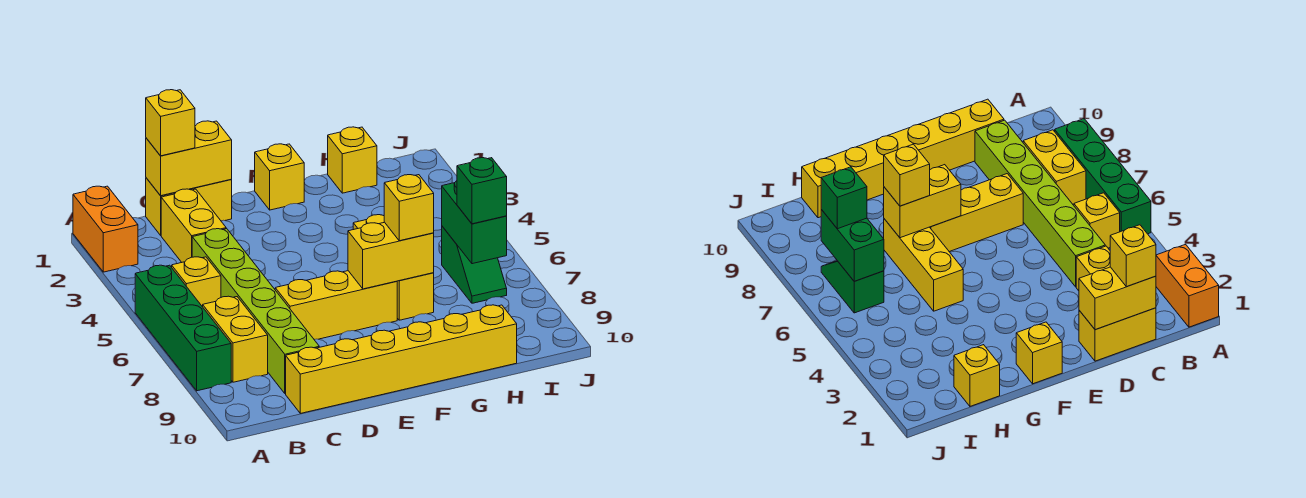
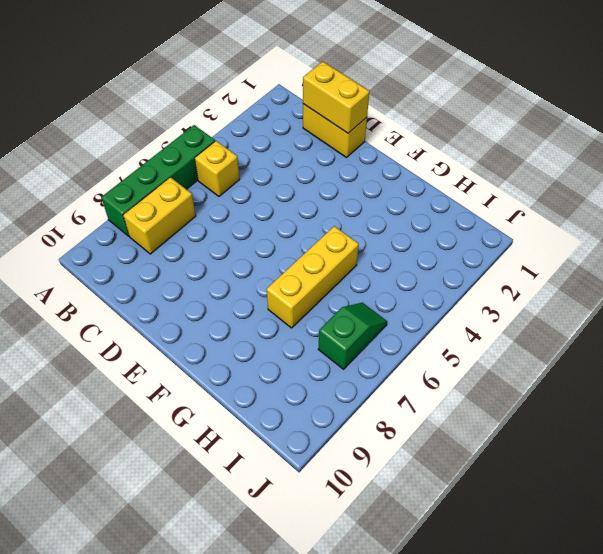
green 1x2 slope [318,303,387,369] -> green 1x2 slope turned to [442,226,507,303]
none -> orange 1x2 brick [73,186,138,272]
none -> yellow 1x2 brick [161,189,226,262]
none -> lime 1x6 brick [192,229,319,394]

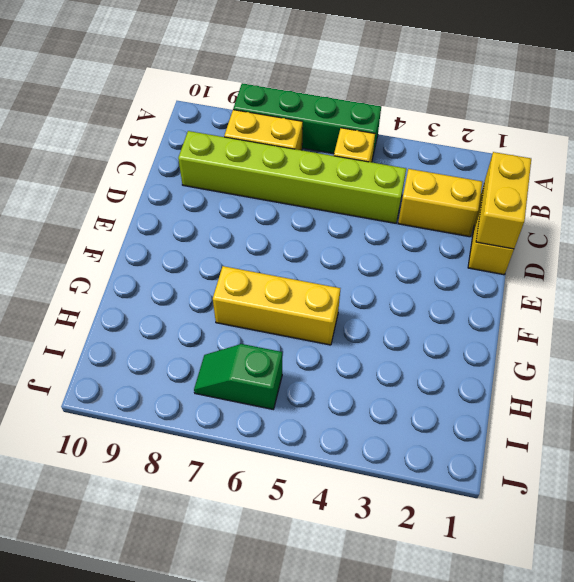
none -> orange 1x2 brick [73,186,138,272]
none -> yellow 1x6 brick [286,305,517,413]
none -> yellow 1x3 brick [275,271,397,339]

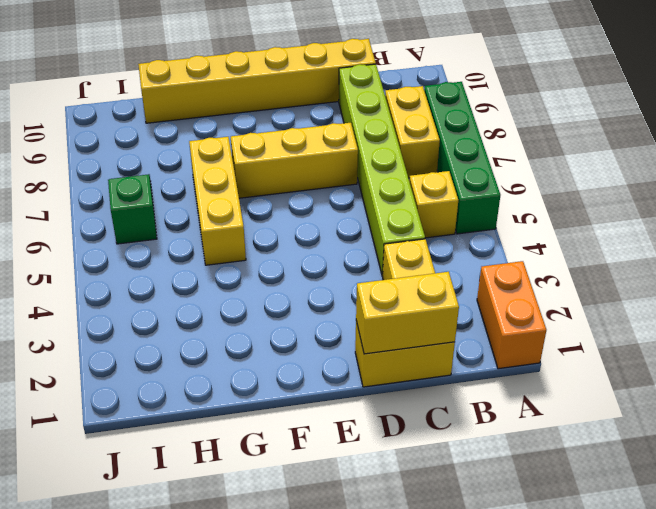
none -> yellow 1x1 brick [255,144,304,210]
none -> yellow 1x1 brick [328,127,377,193]
none -> yellow 1x2 brick [348,222,434,289]

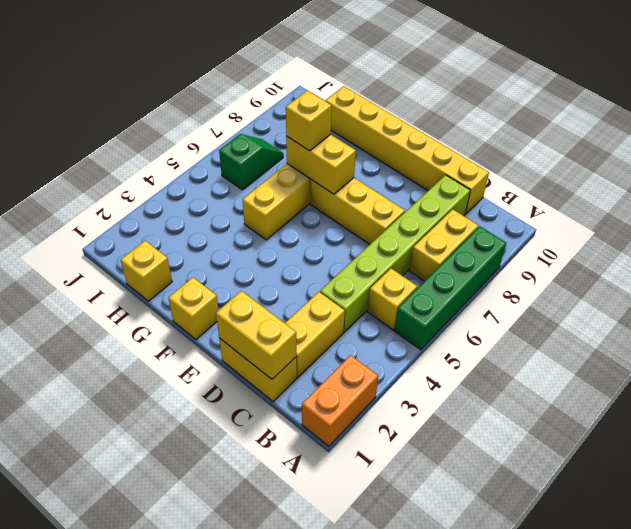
none -> green 1x2 brick [442,181,507,264]
none -> yellow 1x1 brick [146,90,195,156]
none -> green 1x1 brick [457,158,507,224]

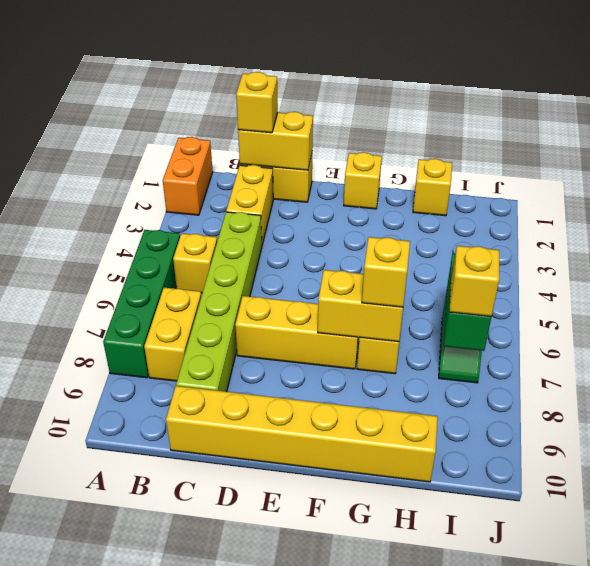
yellow 1x1 brick [449,246,499,317] -> green 1x1 brick [457,158,507,224]

